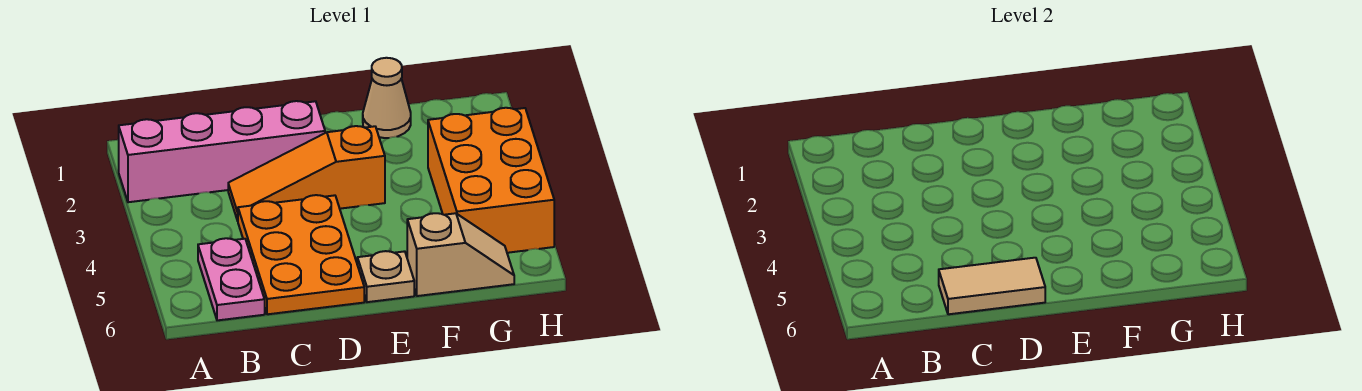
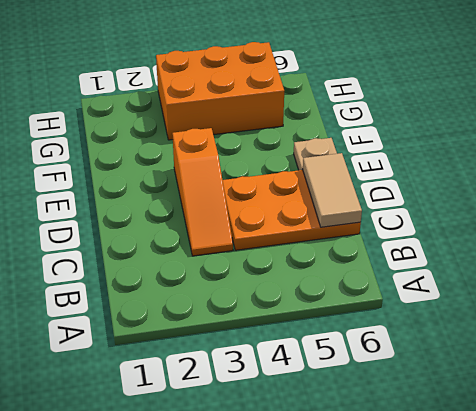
none -> pink 1x4 brick [119,101,325,202]
none -> pink 1x2 plate [198,238,265,320]

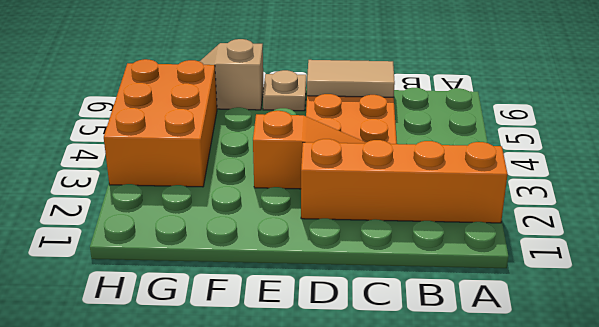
orange 1x4 brick [301,139,508,223] -> pink 1x4 brick [119,101,325,202]
none -> pink 1x2 plate [198,238,265,320]
none -> tan 1x1 cone [363,58,411,138]

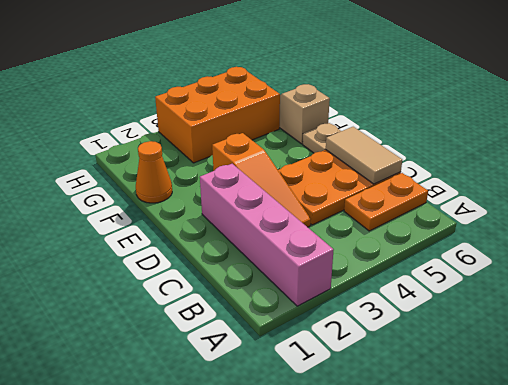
orange 1x2 plate [344,173,428,231] -> pink 1x2 plate [198,238,265,320]
orange 1x1 cone [136,141,172,203] -> tan 1x1 cone [363,58,411,138]

